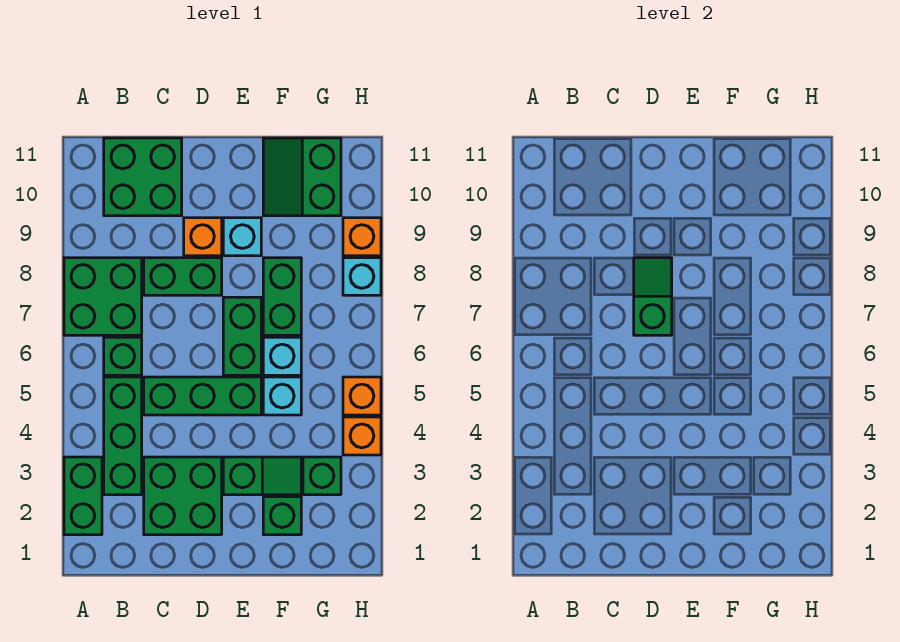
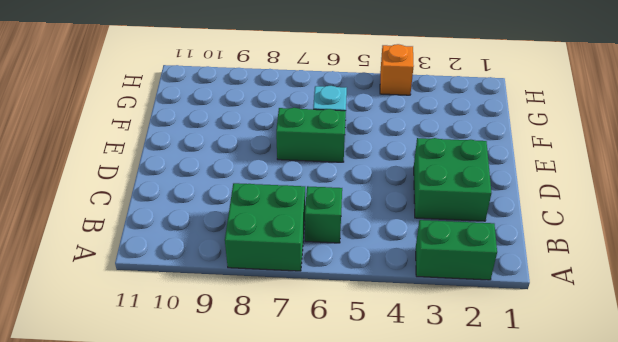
none -> green 1x3 brick [104,377,142,495]
none -> green 2x2 brick [104,138,182,216]
none -> green 1x3 brick [144,377,261,415]

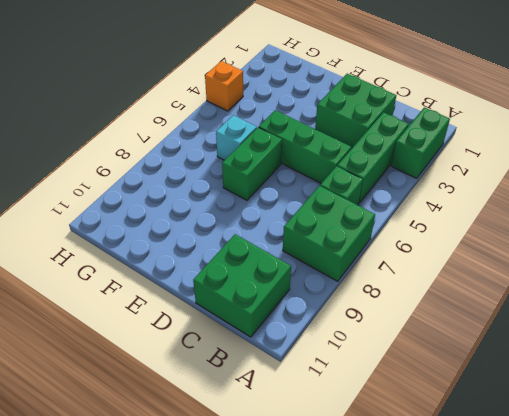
none -> green 1x2 brick [144,258,222,295]
none -> orange 1x1 brick [184,218,222,256]
none -> green 1x2 slope [223,457,301,495]

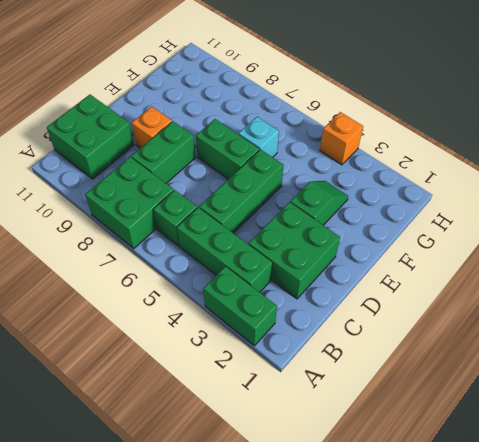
none -> cyan 1x1 brick [223,218,261,256]
none -> green 1x1 brick [263,497,301,535]
none -> cyan 1x1 brick [263,377,301,415]

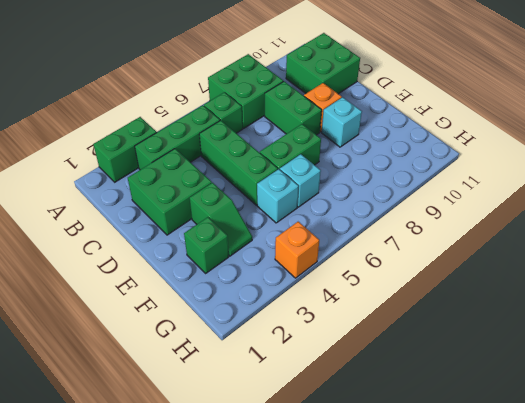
none -> green 1x2 brick [263,258,301,335]
none -> green 2x2 slope [263,138,341,216]
none -> green 1x1 brick [303,457,341,495]

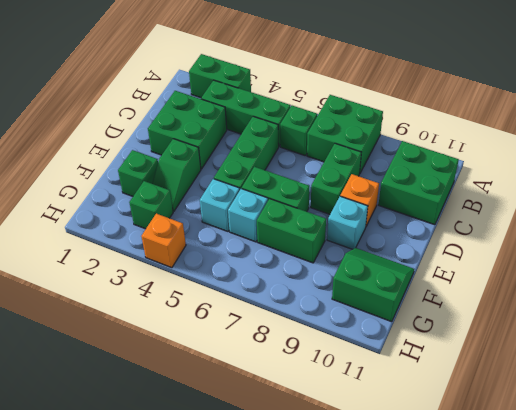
none -> orange 1x1 brick [343,377,381,415]
none -> cyan 1x1 brick [343,258,381,295]
none -> orange 1x1 brick [343,218,381,256]

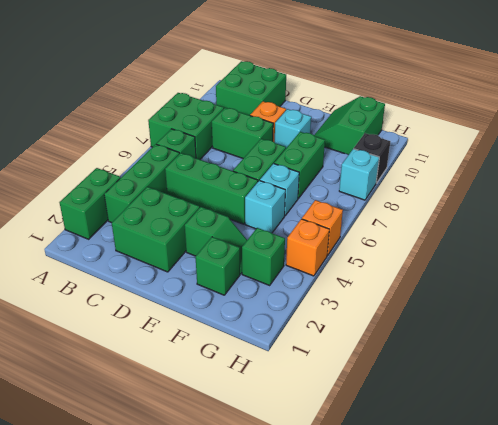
black 1x1 brick [354,133,391,183] -> orange 1x1 brick [343,218,381,256]
none -> green 1x2 slope [634,258,672,335]

